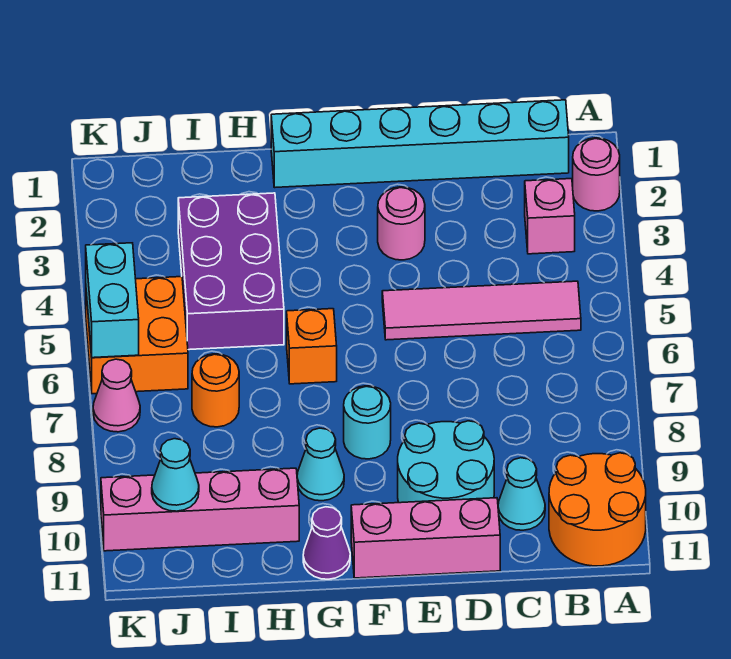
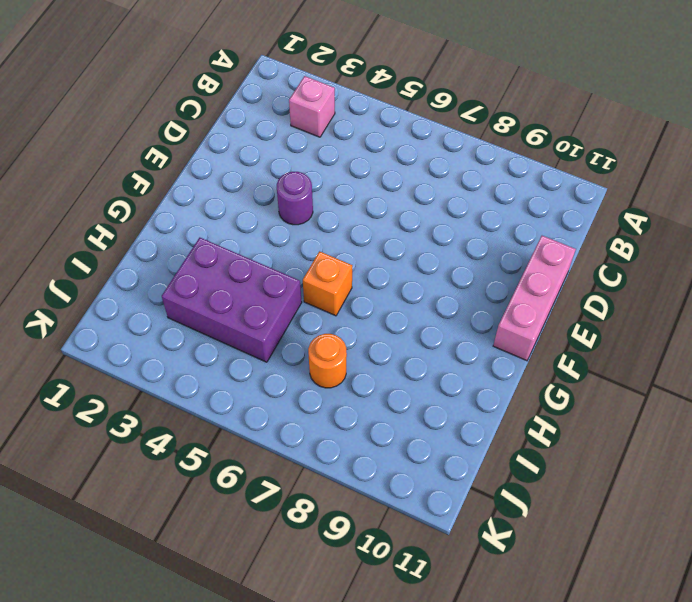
purple 1x1 round brick [277,172,313,225] -> none
none -> pink 1x1 round brick [573,138,620,211]
none -> orange 2x2 round brick [549,453,646,566]
none -> cyan 1x6 brick [271,100,569,188]

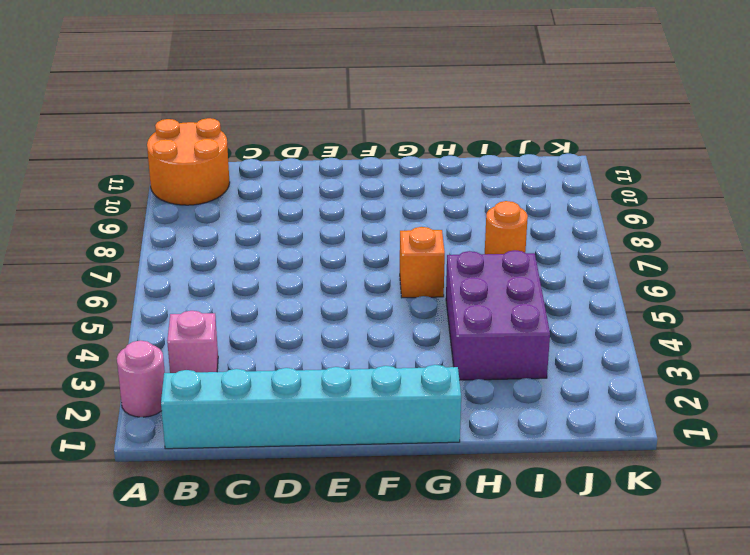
none -> pink 1x4 tile [382,281,581,340]
none -> cyan 1x1 cone [498,458,545,530]
none -> cyan 2x2 round brick [398,421,494,503]

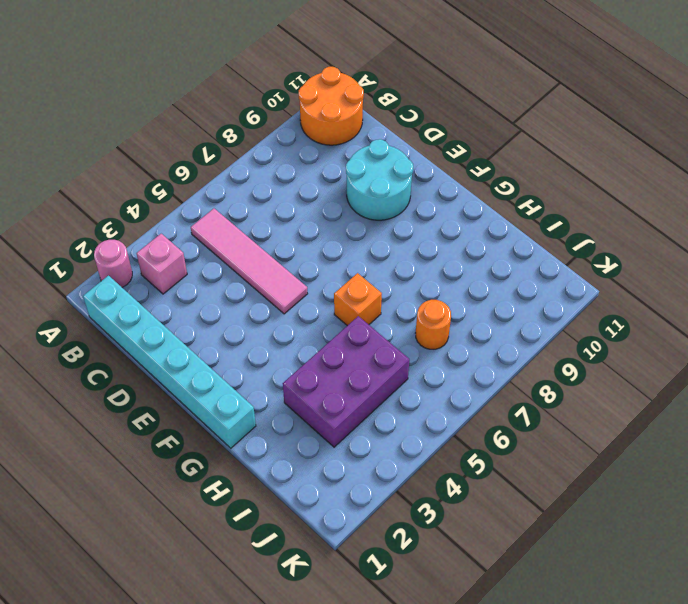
none -> cyan 1x1 cone [498,458,545,530]
none -> pink 1x3 brick [351,498,500,578]
none -> pink 1x1 round brick [378,187,425,260]

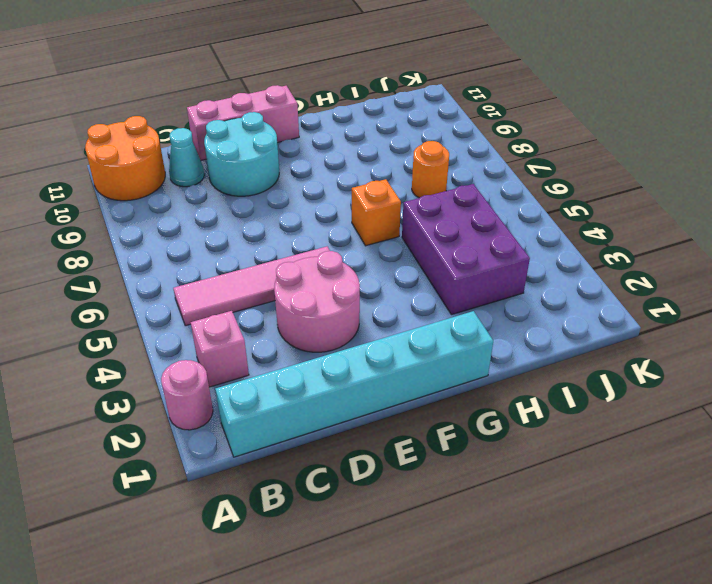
pink 2x2 round brick [274,251,360,352] -> pink 1x1 round brick [378,187,425,260]
none -> cyan 1x1 round brick [344,386,391,459]
none -> cyan 1x1 cone [297,428,344,501]
none -> purple 1x1 cone [303,507,350,579]

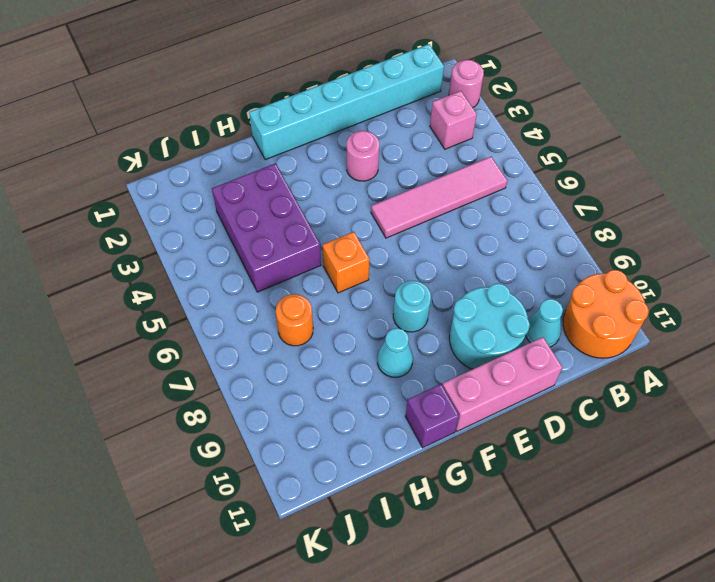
purple 1x1 brick [405,384,459,448] -> purple 1x1 cone [303,507,350,579]
none -> pink 1x4 brick [101,468,299,551]
none -> orange 2x2 brick [86,277,188,394]
none -> pink 1x1 cone [93,359,140,432]

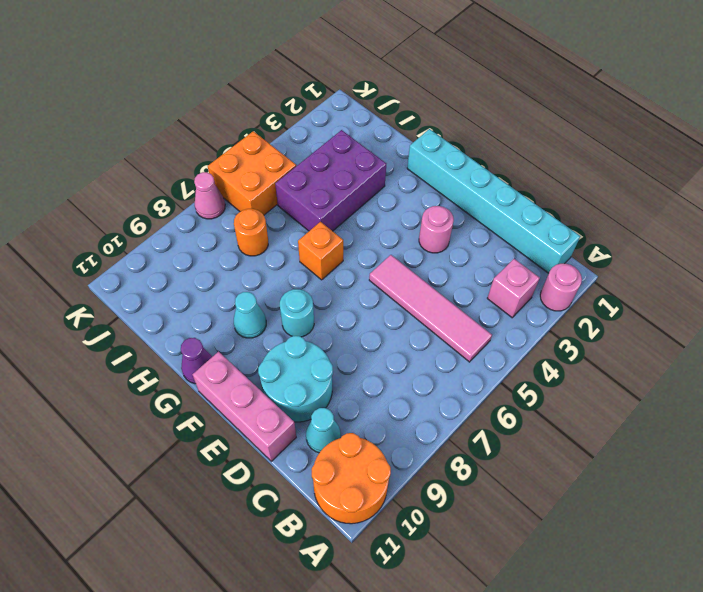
none -> pink 1x4 brick [101,468,299,551]
none -> cyan 1x1 cone [152,439,199,511]
none -> cyan 1x2 brick [86,243,139,358]

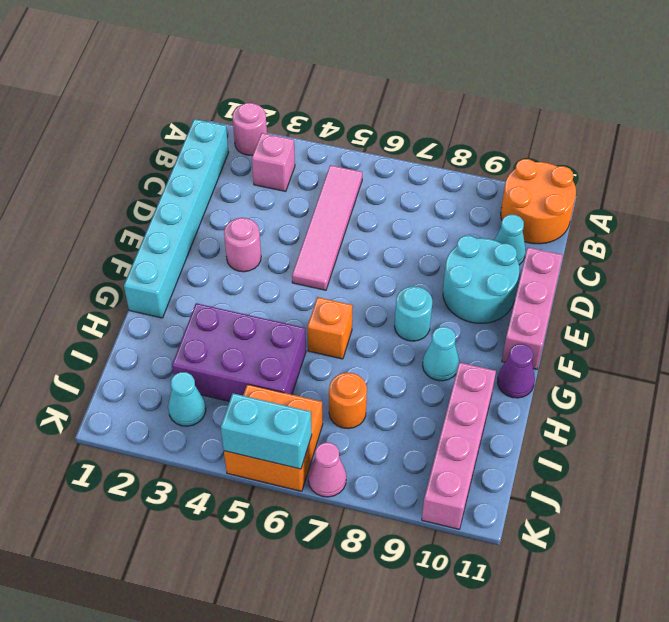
cyan 1x1 cone [168,372,206,426] -> cyan 1x1 cone moved to [152,439,199,511]

